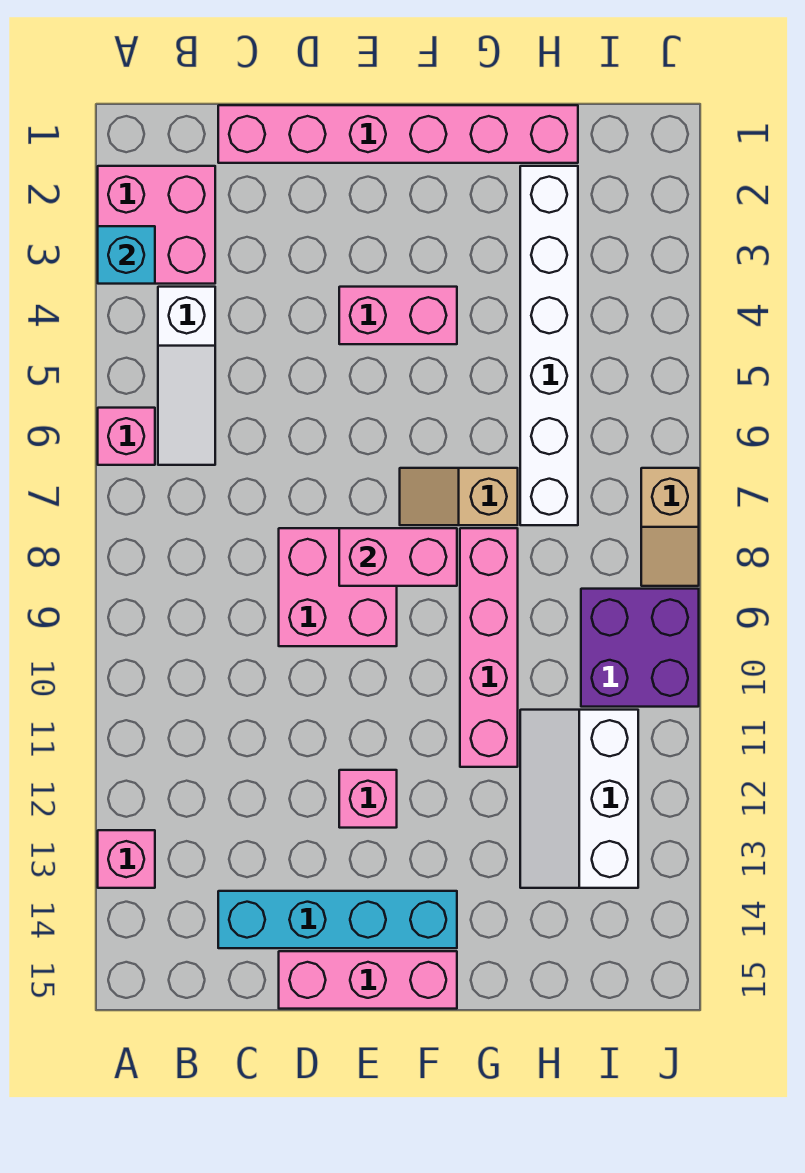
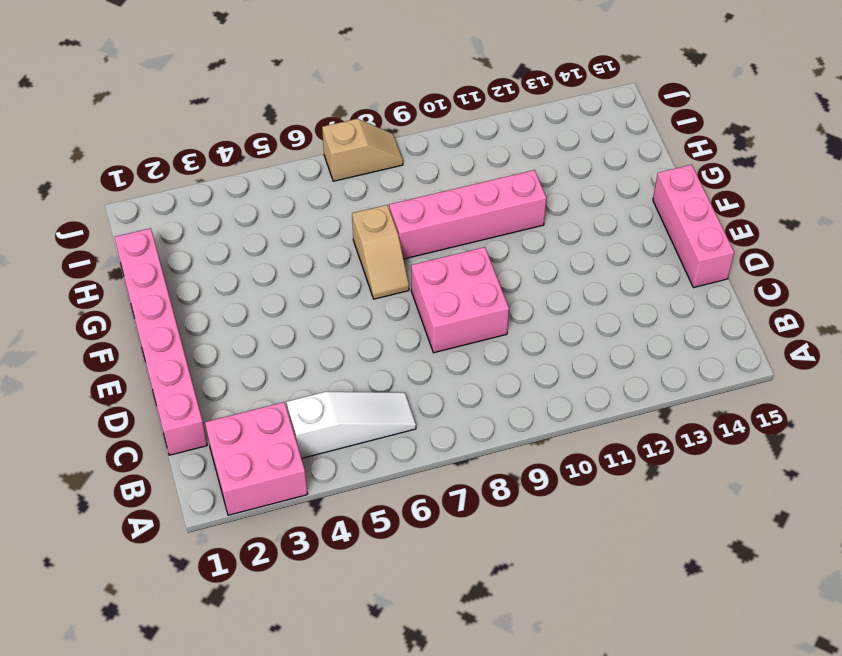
none -> pink 1x1 brick [98,408,155,465]
none -> pink 1x1 brick [98,830,155,888]
none -> cyan 1x4 brick [218,891,457,948]

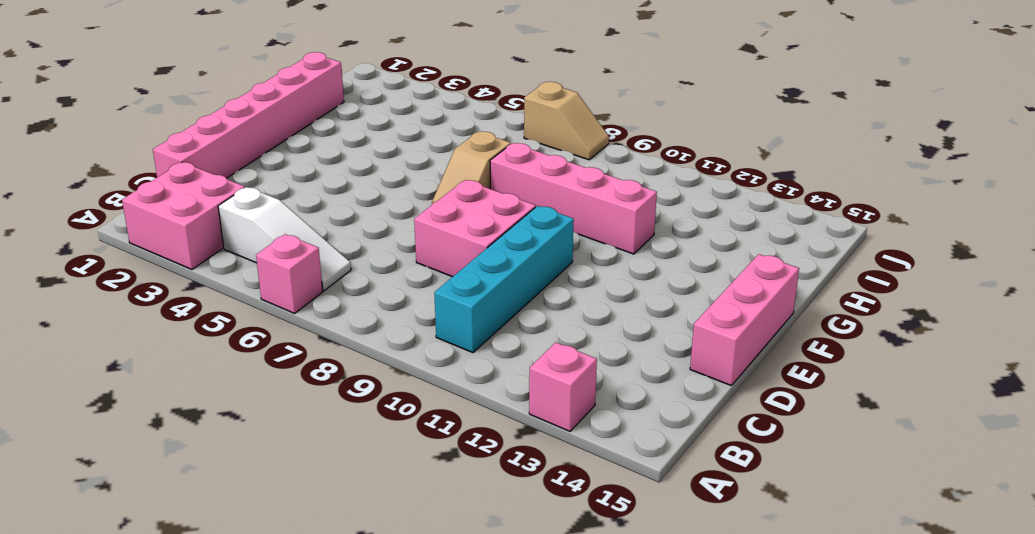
cyan 1x4 brick [434,206,574,353] -> cyan 1x4 brick moved to [218,891,457,948]
none -> pink 1x2 brick [339,287,457,344]
none -> pink 1x1 brick [339,770,397,828]
none -> white 1x6 brick [520,166,578,525]

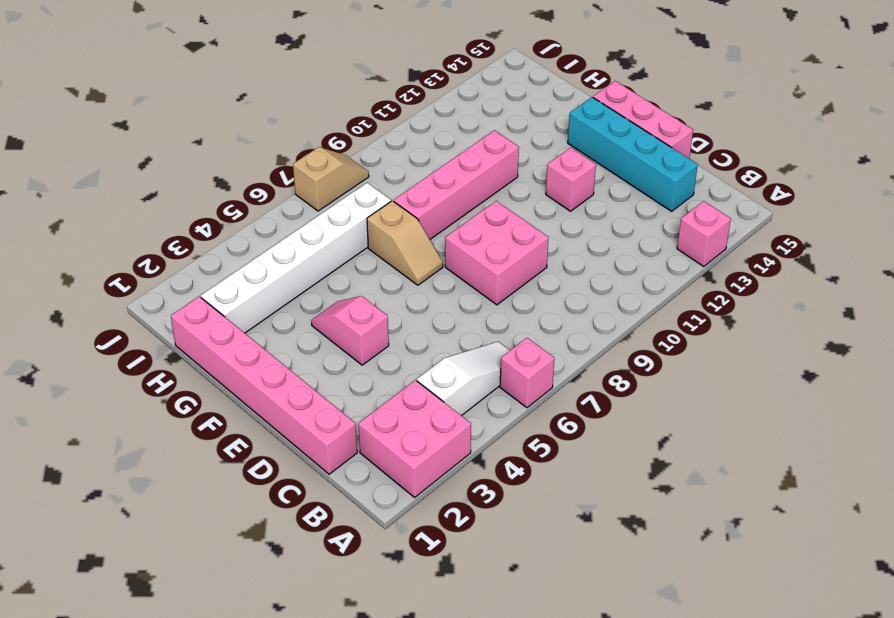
pink 1x2 slope [311,296,389,365] -> pink 1x2 brick [339,287,457,344]
none -> white 2x3 slope [520,710,638,888]
none -> purple 2x2 brick [581,589,699,707]
none -> cyan 1x1 brick [98,226,155,284]

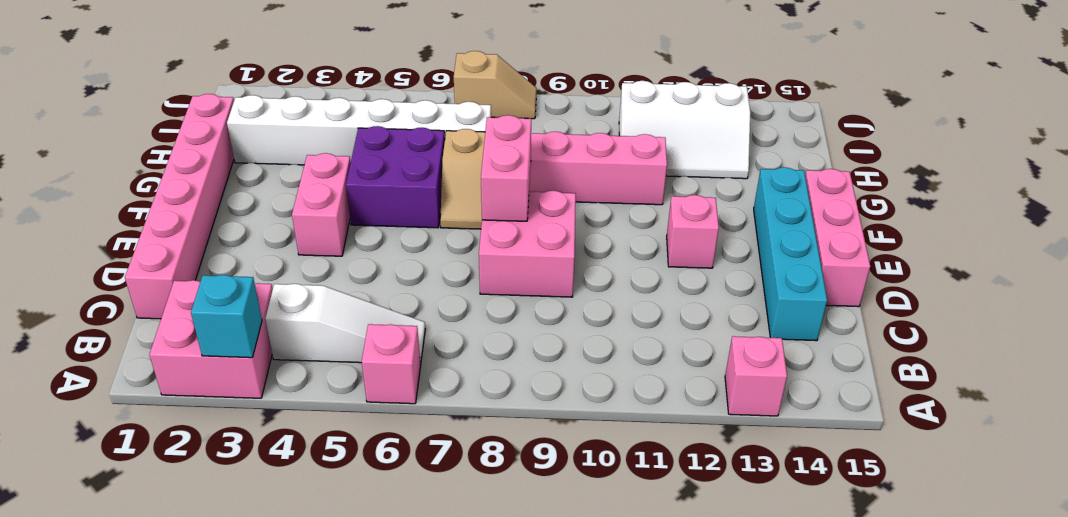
purple 2x2 brick [346,126,445,228] -> purple 2x2 brick moved to [581,589,699,707]

